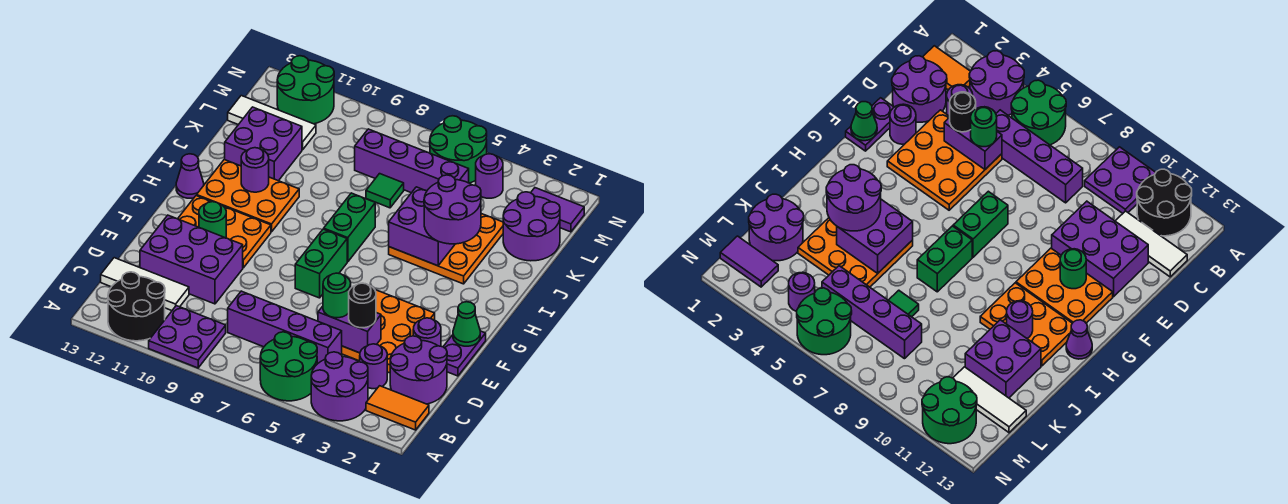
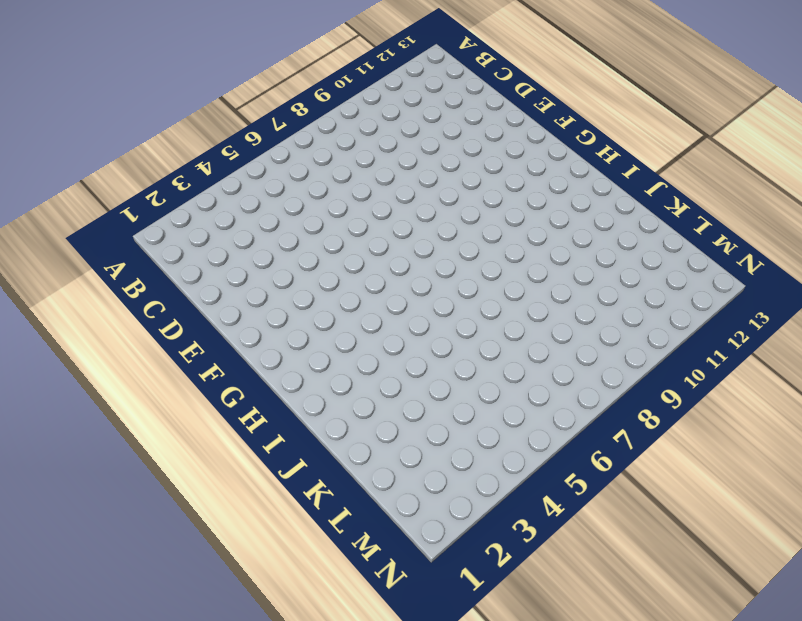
none -> purple 2x2 round brick [311,352,368,421]
none -> green 2x2 round brick [260,332,317,401]
none -> purple 2x2 plate [149,306,226,368]
none -> black 2x2 round brick [108,272,165,341]

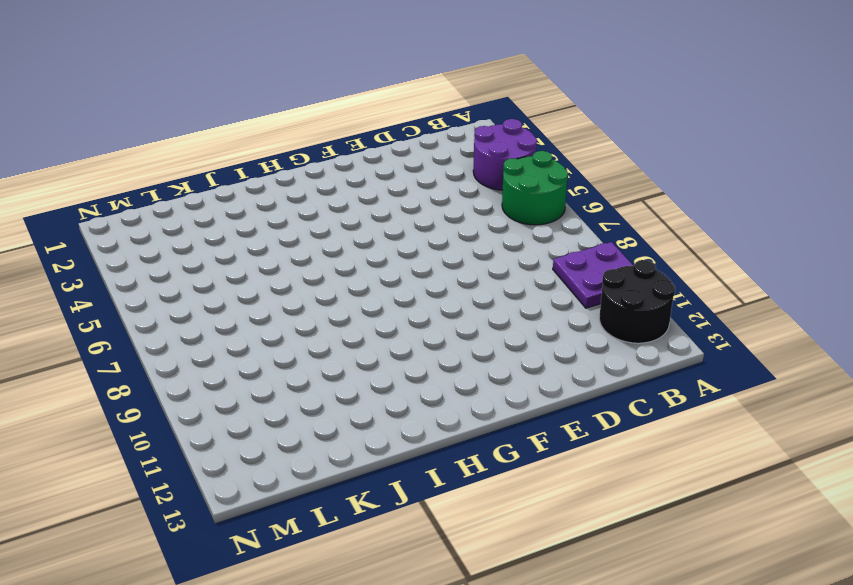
none -> orange 1x2 tile [366,386,429,430]
none -> purple 2x2 round brick [390,336,447,404]
none -> purple 1x1 round brick [360,344,387,389]
none -> purple 1x4 brick [228,291,342,364]

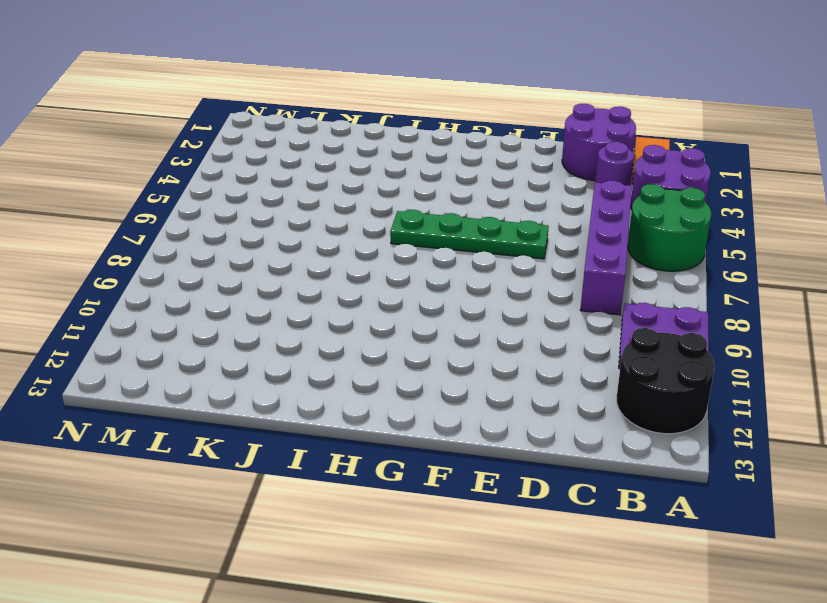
green 1x4 plate [390,210,549,259] -> none
none -> white 1x3 tile [101,258,189,311]
none -> orange 3x3 plate [342,290,435,373]
none -> purple 2x3 brick [140,215,243,304]
none -> purple 1x2 plate [443,331,486,376]

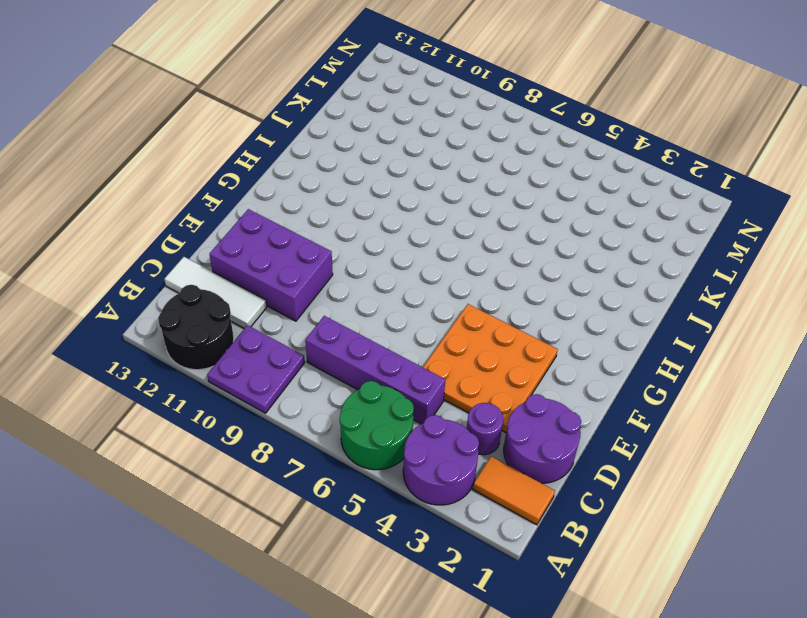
none -> purple 1x2 plate [443,331,486,376]
none -> purple 1x1 round brick [413,318,441,346]
none -> green 1x2 brick [295,229,347,298]
none -> orange 2x3 plate [178,196,271,268]

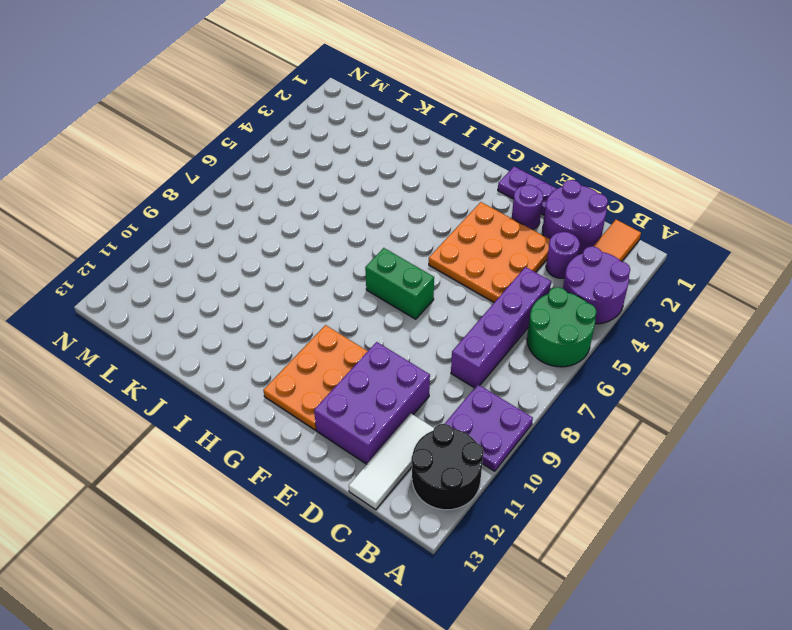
none -> green 1x2 brick [324,193,375,262]
none -> orange 2x3 plate [197,159,299,232]
none -> purple 1x1 cone [176,154,204,198]
none -> orange 3x3 plate [389,214,503,284]

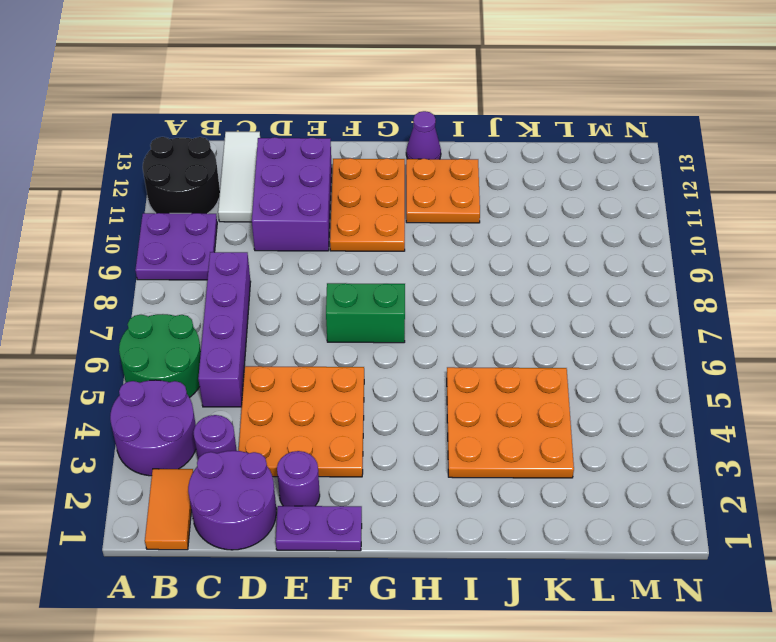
orange 2x2 plate [406,159,480,223] -> orange 2x3 plate [197,159,299,232]
none -> green 1x2 brick [324,193,375,262]
none -> purple 2x2 brick [225,107,302,181]
none -> purple 2x2 round brick [503,192,560,261]
none -> green 1x1 tile [366,174,404,208]

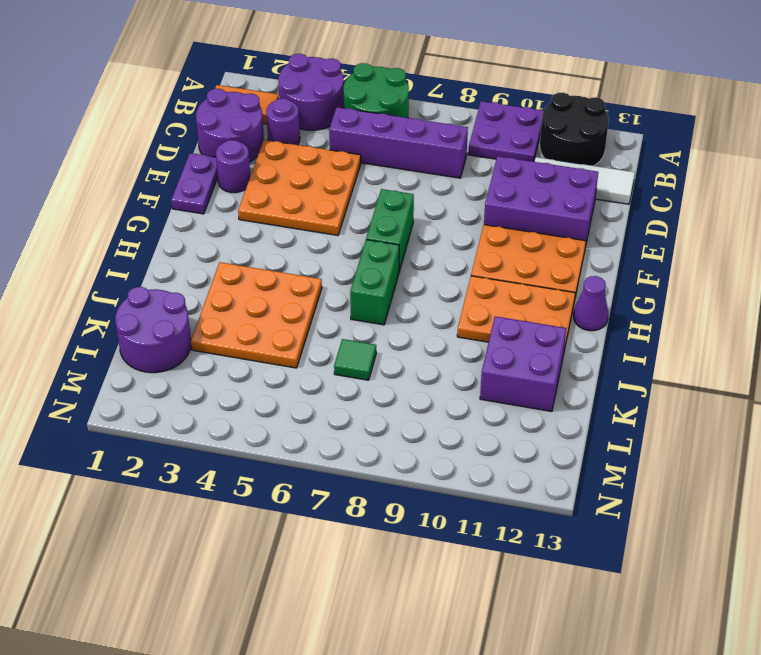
none -> purple 1x4 brick [355,129,469,193]
none -> white 1x3 tile [228,96,316,150]
none -> purple 1x2 tile [531,188,584,232]
none -> purple 1x1 round brick [476,154,503,198]

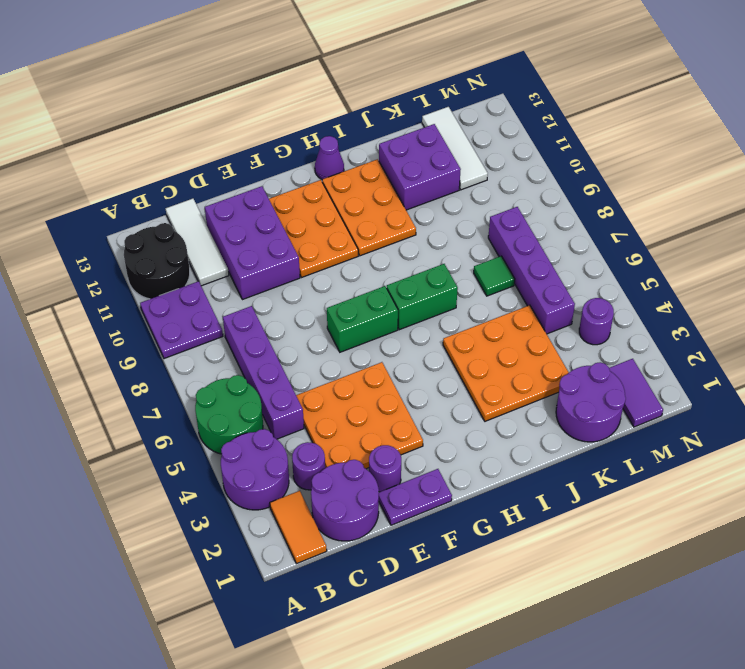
none -> green 2x2 round brick [430,116,487,183]
none -> green 2x2 round brick [277,56,334,124]
none -> purple 1x2 brick [318,306,381,353]
none -> green 1x1 cone [453,302,480,346]

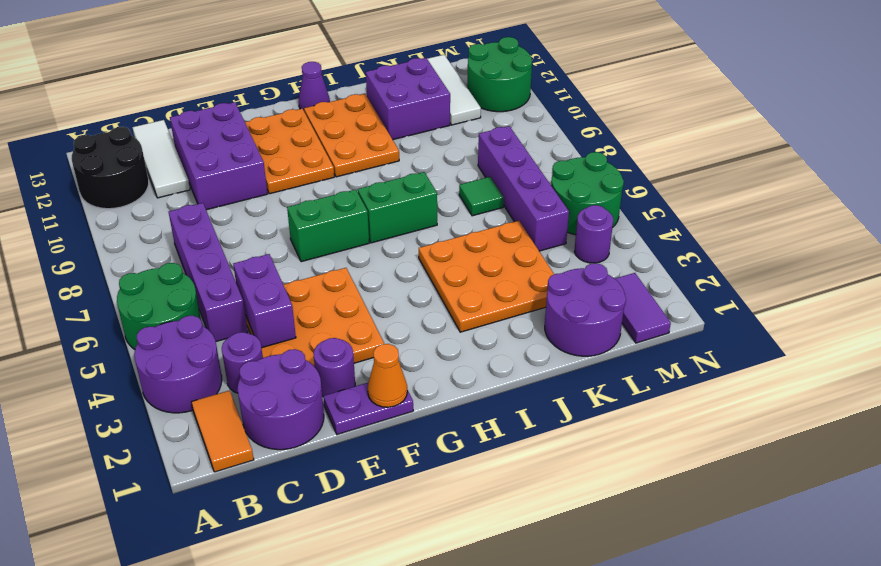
orange 1x1 cone [368,344,407,407] -> green 1x1 cone [453,302,480,346]
none -> purple 2x2 plate [149,306,226,368]
none -> green 1x1 round brick [199,202,226,238]
none -> purple 2x2 brick [389,187,455,266]
none -> purple 1x1 round brick [241,148,269,192]

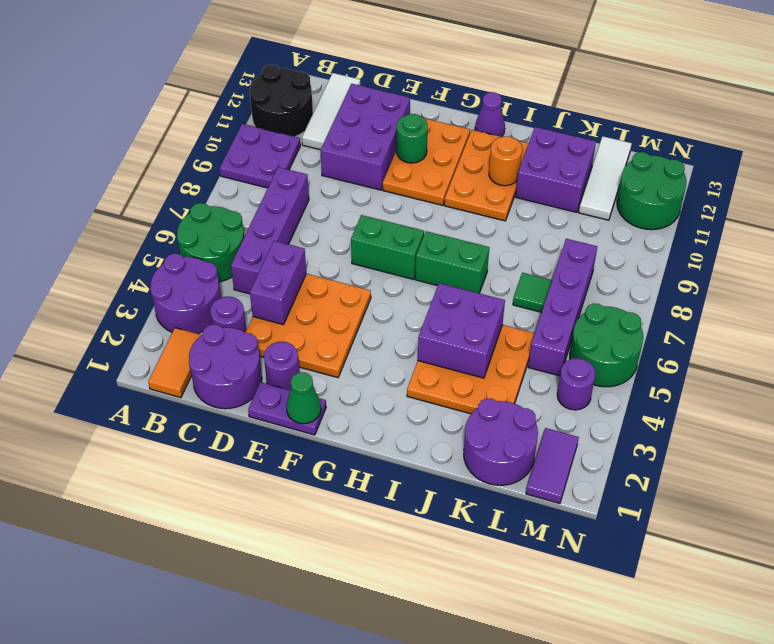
orange 1x1 round brick [489,136,522,186] -> purple 1x1 round brick [241,148,269,192]
none -> black 1x1 round brick [349,283,376,328]
none -> green 1x1 round brick [323,273,351,318]
none -> purple 2x2 round brick [424,175,481,244]

